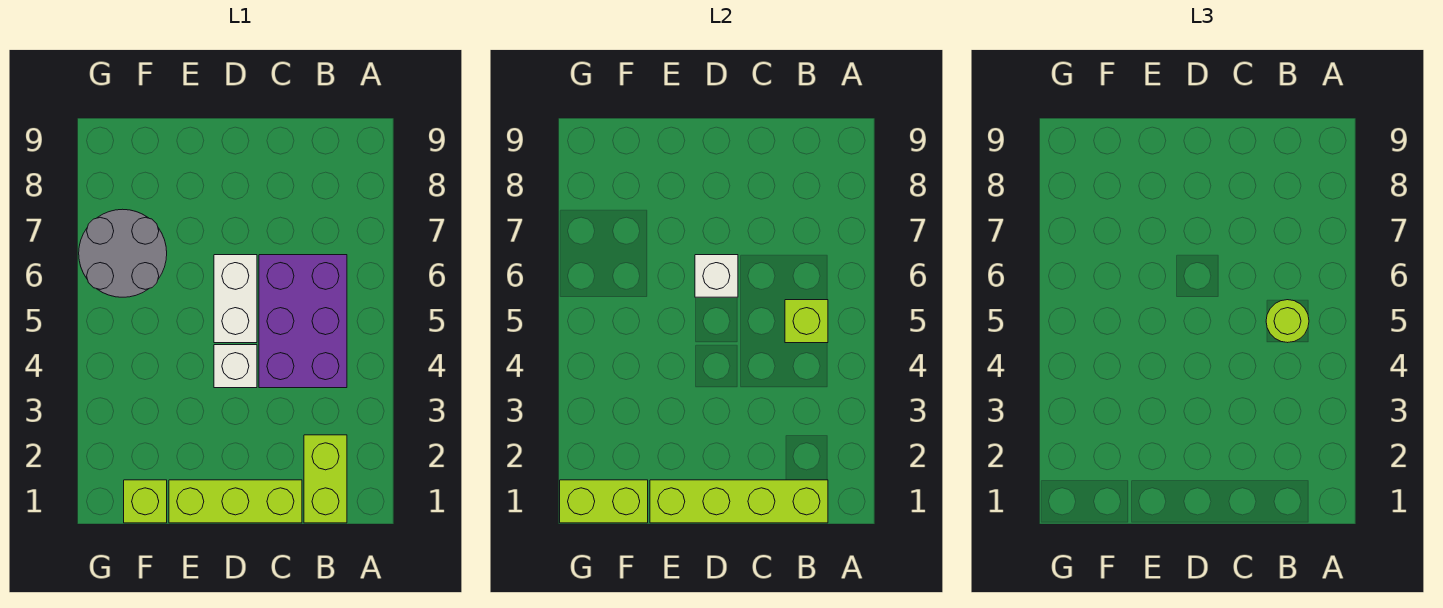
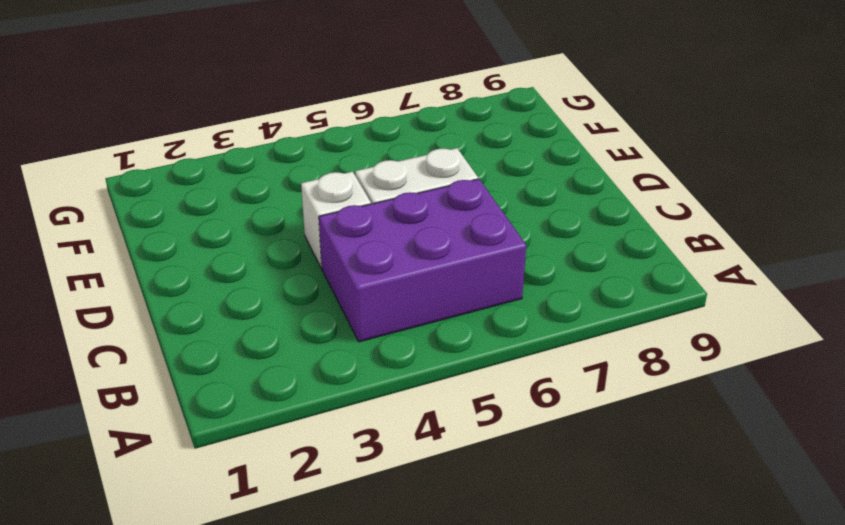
none -> lime 1x2 brick [304,435,347,523]
none -> lime 1x3 brick [169,480,302,523]
none -> lime 1x1 brick [124,480,167,523]

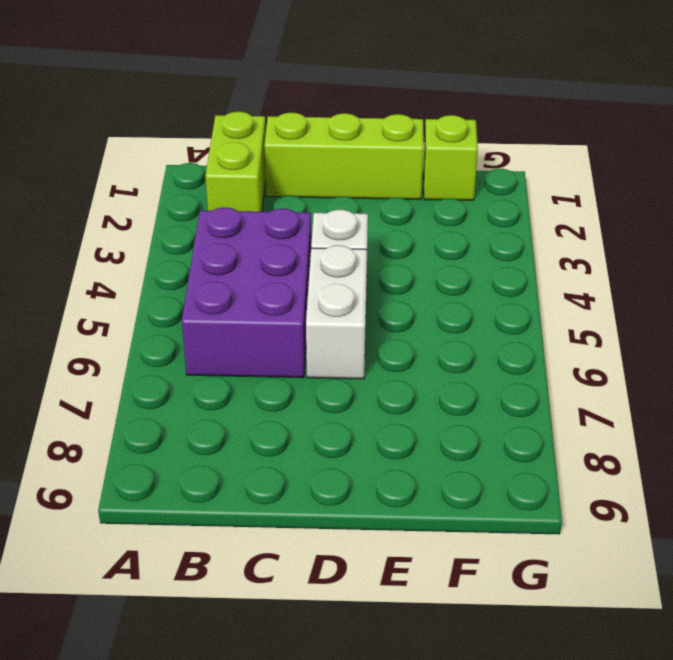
none -> grey 2x2 round brick [79,209,167,297]
none -> lime 1x4 brick [650,480,828,523]
none -> lime 1x1 brick [785,300,828,343]

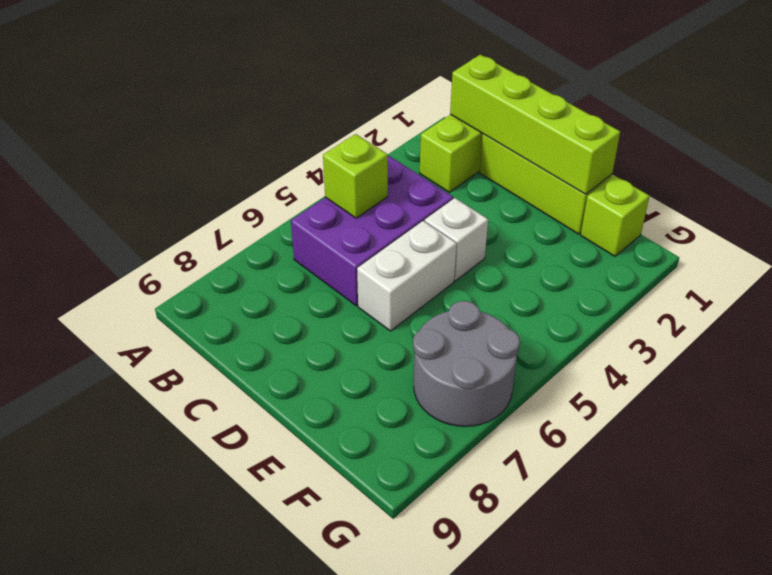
none -> white 1x1 brick [695,255,738,297]
none -> lime 1x2 brick [560,480,648,523]
none -> lime 1x1 round brick [1266,300,1309,343]

